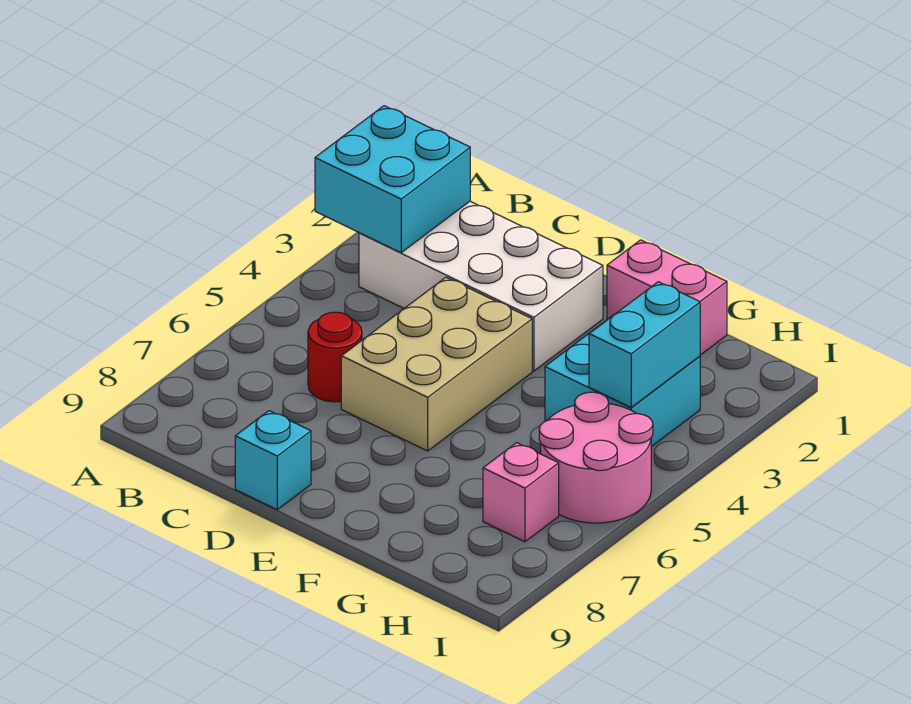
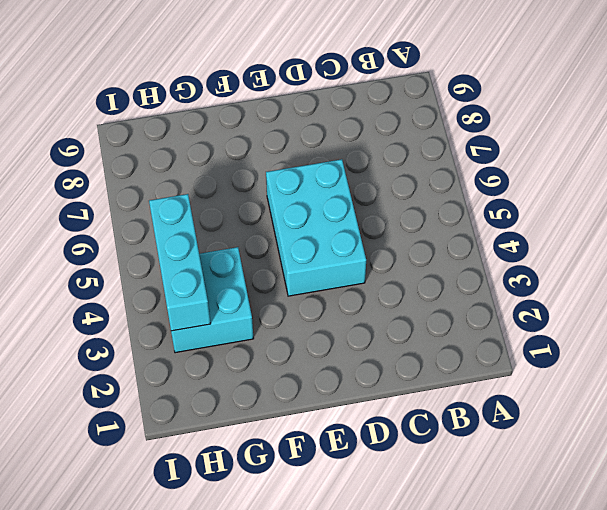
cyan 2x3 brick [266,159,366,296] -> tan 2x3 brick [341,277,532,451]
cyan 1x3 brick [149,194,211,331] -> cyan 1x2 brick [589,282,700,407]
none -> white 2x4 brick [359,201,603,371]
none -> red 1x1 round brick [308,312,362,402]

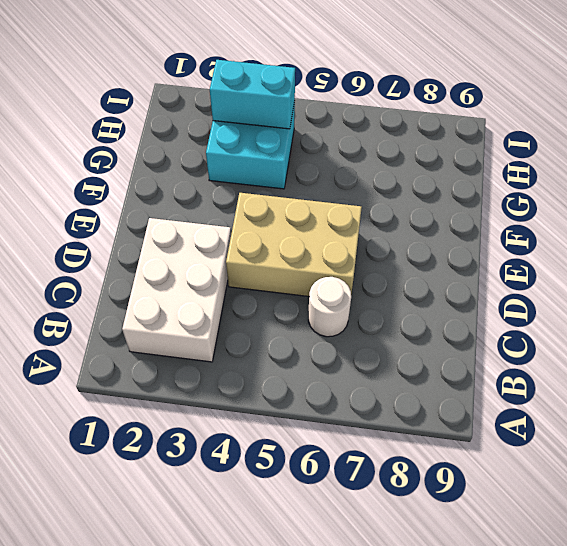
white 2x3 brick [122,218,231,362] -> white 2x4 brick [359,201,603,371]
white 1x1 round brick [308,277,351,337] -> red 1x1 round brick [308,312,362,402]
none -> cyan 1x1 brick [235,411,311,509]
none -> pink 1x2 brick [607,240,727,355]

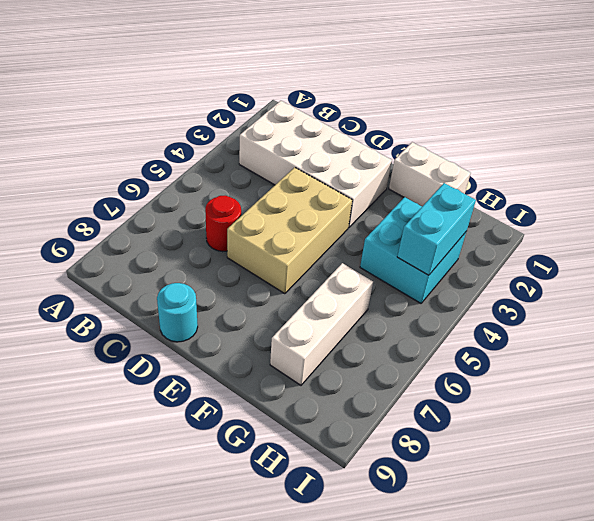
cyan 1x1 round brick [157,283,198,342] -> cyan 1x1 brick [235,411,311,509]
white 1x2 brick [389,142,471,206] -> pink 1x2 brick [607,240,727,355]
white 1x3 brick [270,263,373,385] -> none
none -> pink 2x2 round brick [539,392,653,523]
none -> pink 1x1 brick [483,443,559,542]

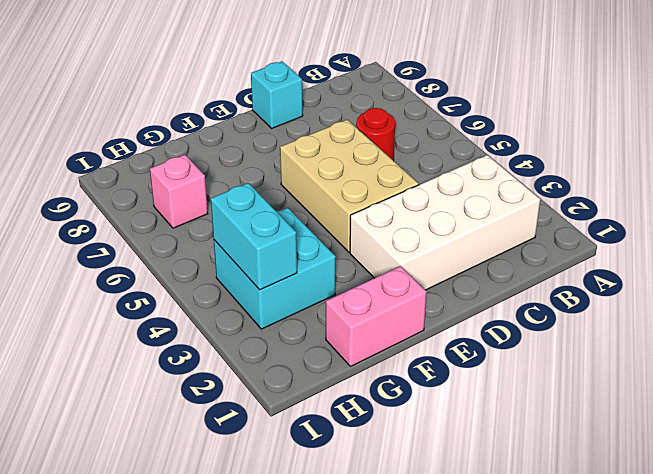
none -> pink 2x2 round brick [539,392,653,523]
none -> cyan 2x2 brick [315,106,470,253]

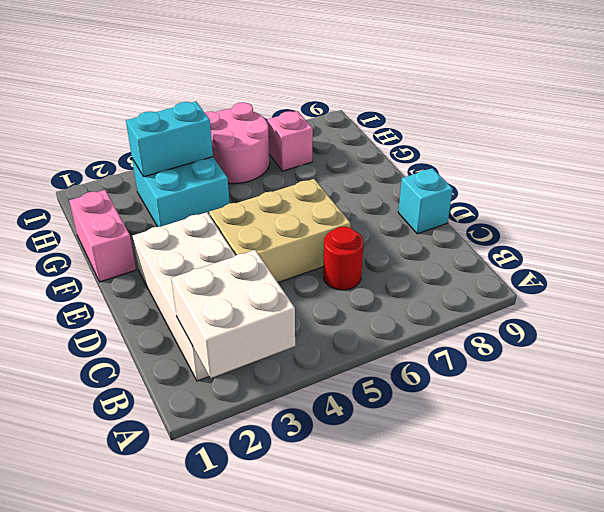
white 2x2 brick [171,250,295,378] -> cyan 2x2 brick [315,106,470,253]

